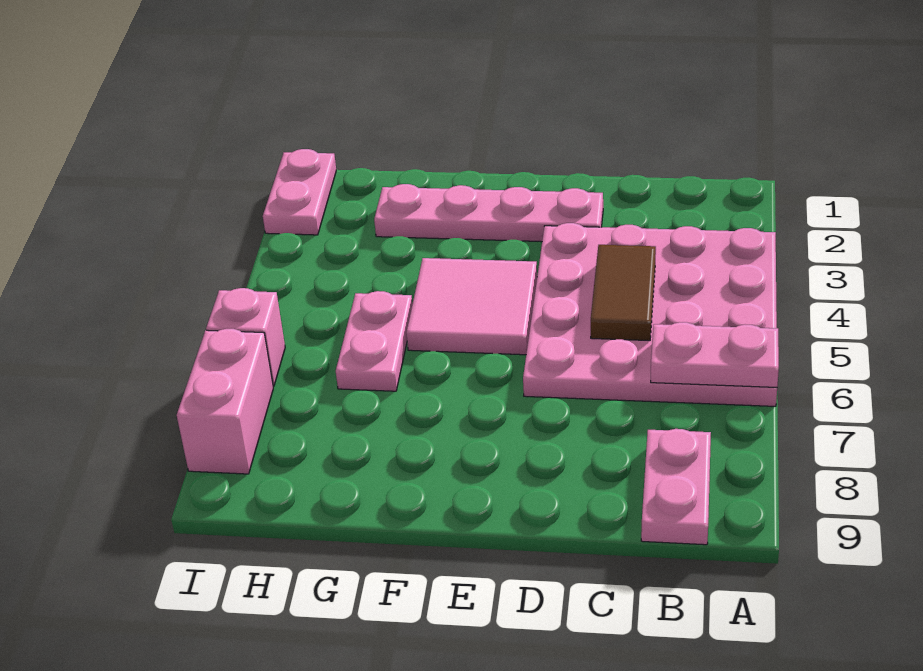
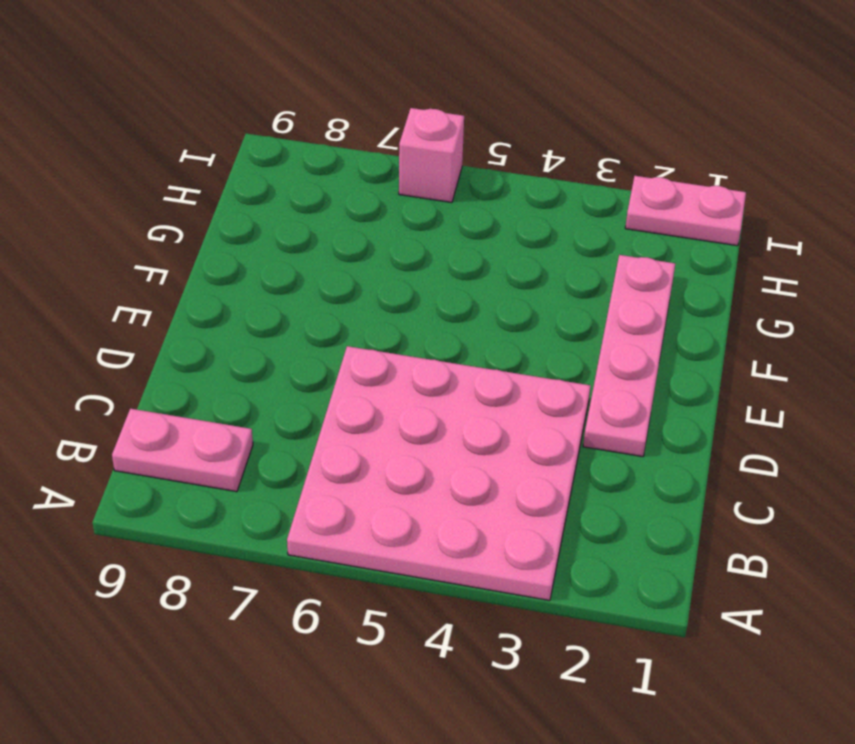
none -> pink 2x2 tile [406,258,537,355]
none -> pink 1x2 plate [336,291,412,391]

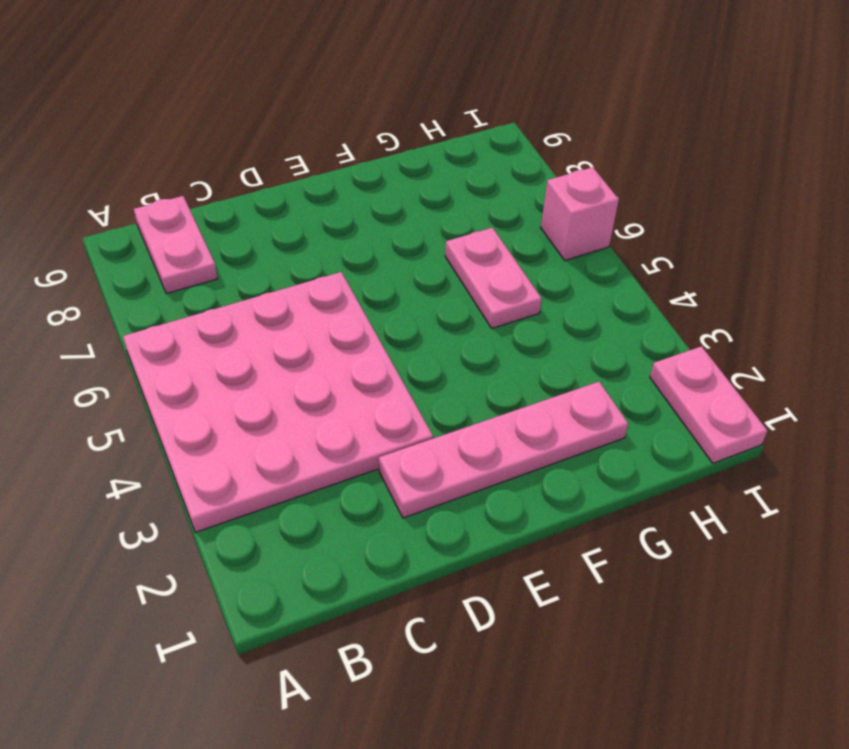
none -> pink 2x2 tile [406,258,537,355]
none -> pink 1x2 brick [177,329,273,474]

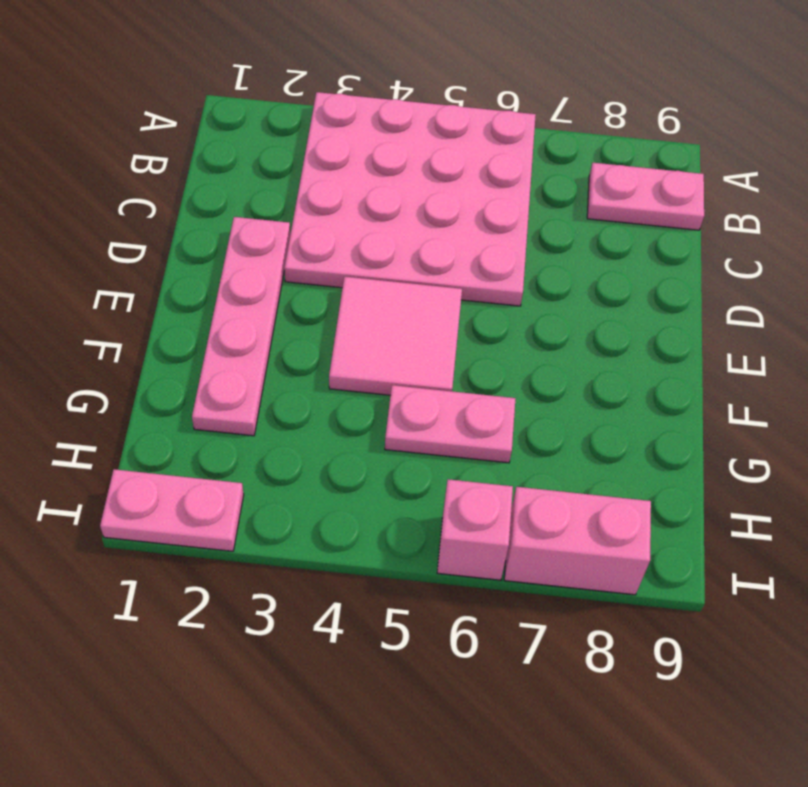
none -> pink 1x2 plate [651,322,779,387]
none -> brown 1x2 tile [591,245,656,341]

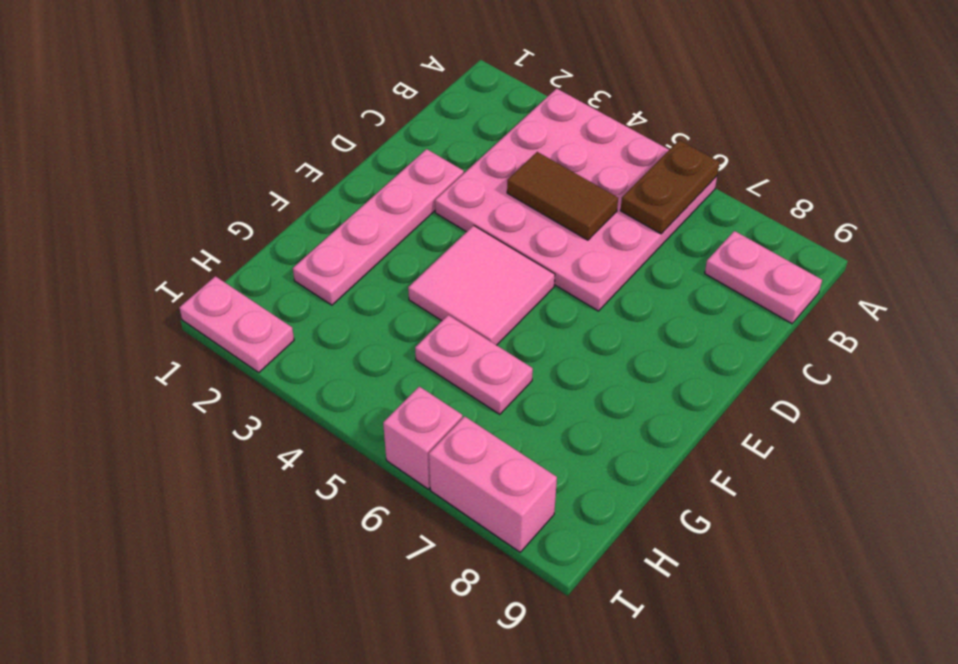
brown 1x2 plate [620,140,720,234] -> pink 1x2 plate [651,322,779,387]

